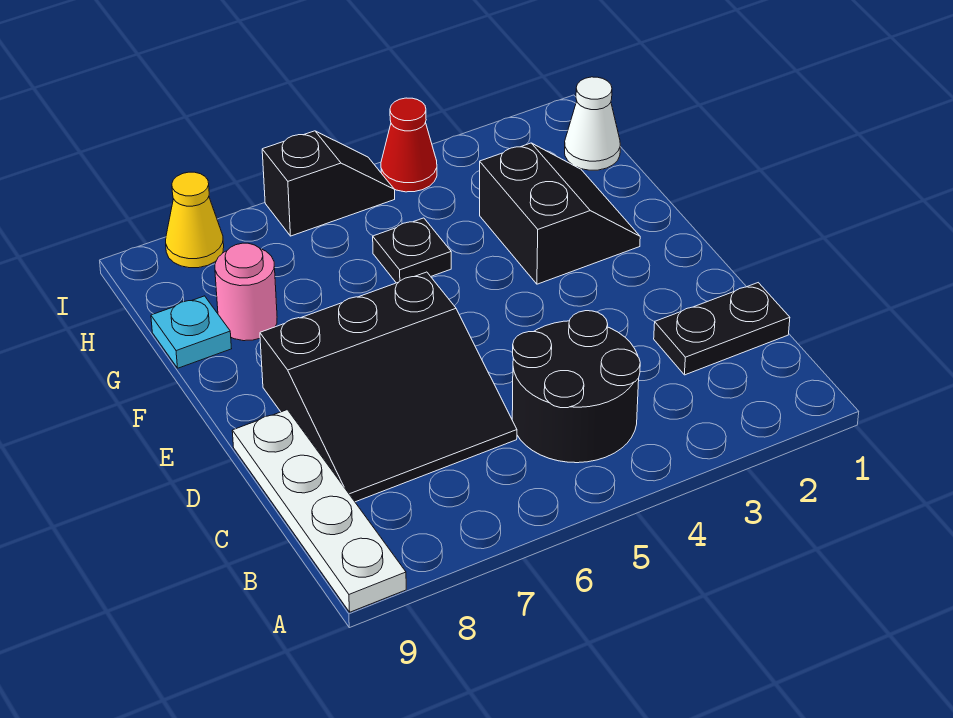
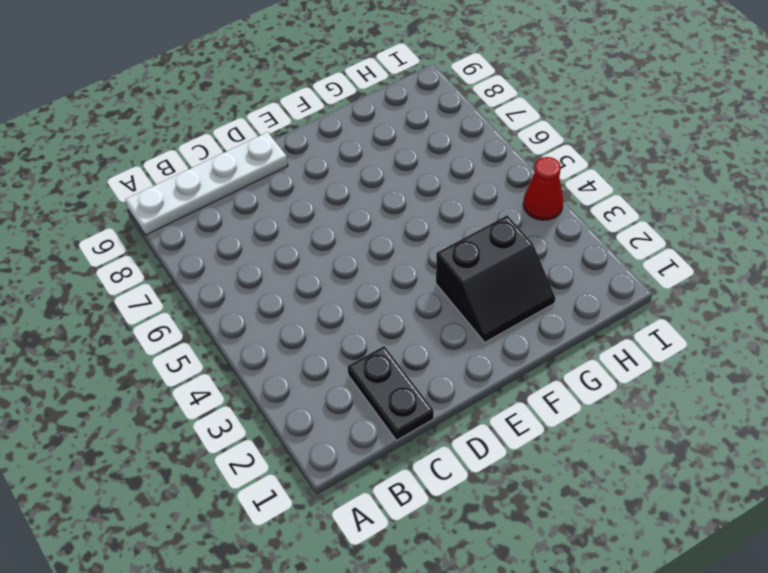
none -> black 2x2 round brick [512,311,640,463]
none -> black 3x3 slope [260,272,517,502]
none -> black 1x1 plate [373,218,451,283]

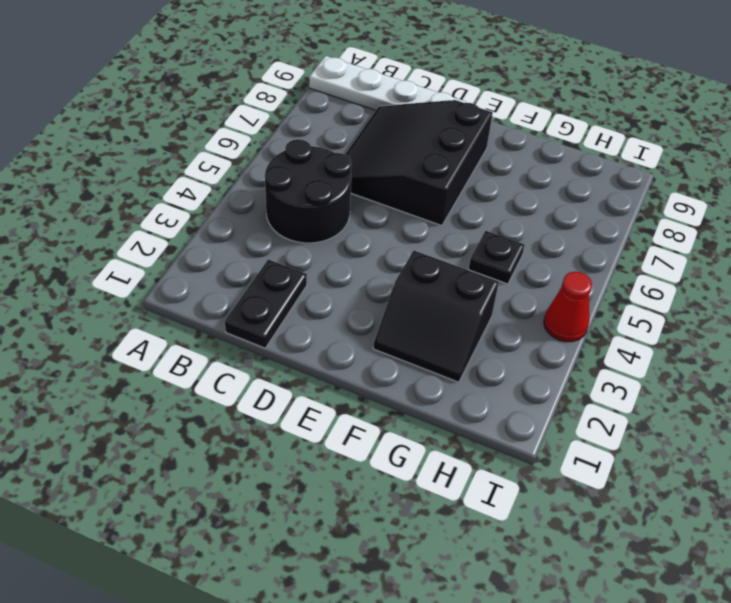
none -> pink 1x1 round brick [215,243,277,341]
none -> cyan 1x1 plate [151,296,232,368]
none -> white 1x1 cone [565,77,620,170]

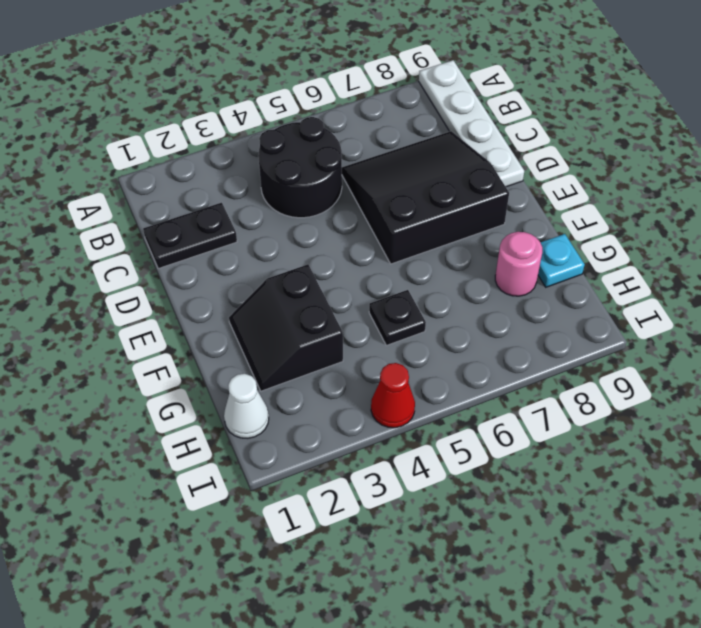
none -> black 1x2 slope [262,131,395,236]
none -> yellow 1x1 cone [166,172,224,268]

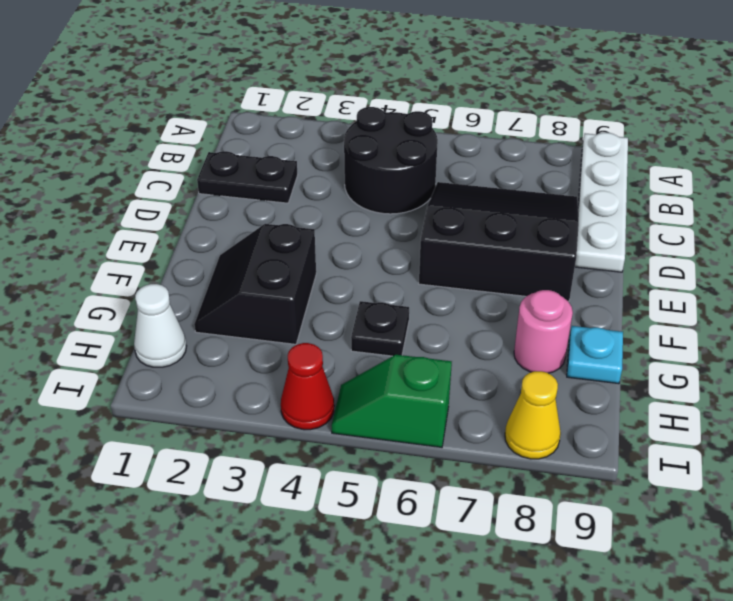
green 1x2 slope [331,355,452,447] -> black 1x2 slope [262,131,395,236]

